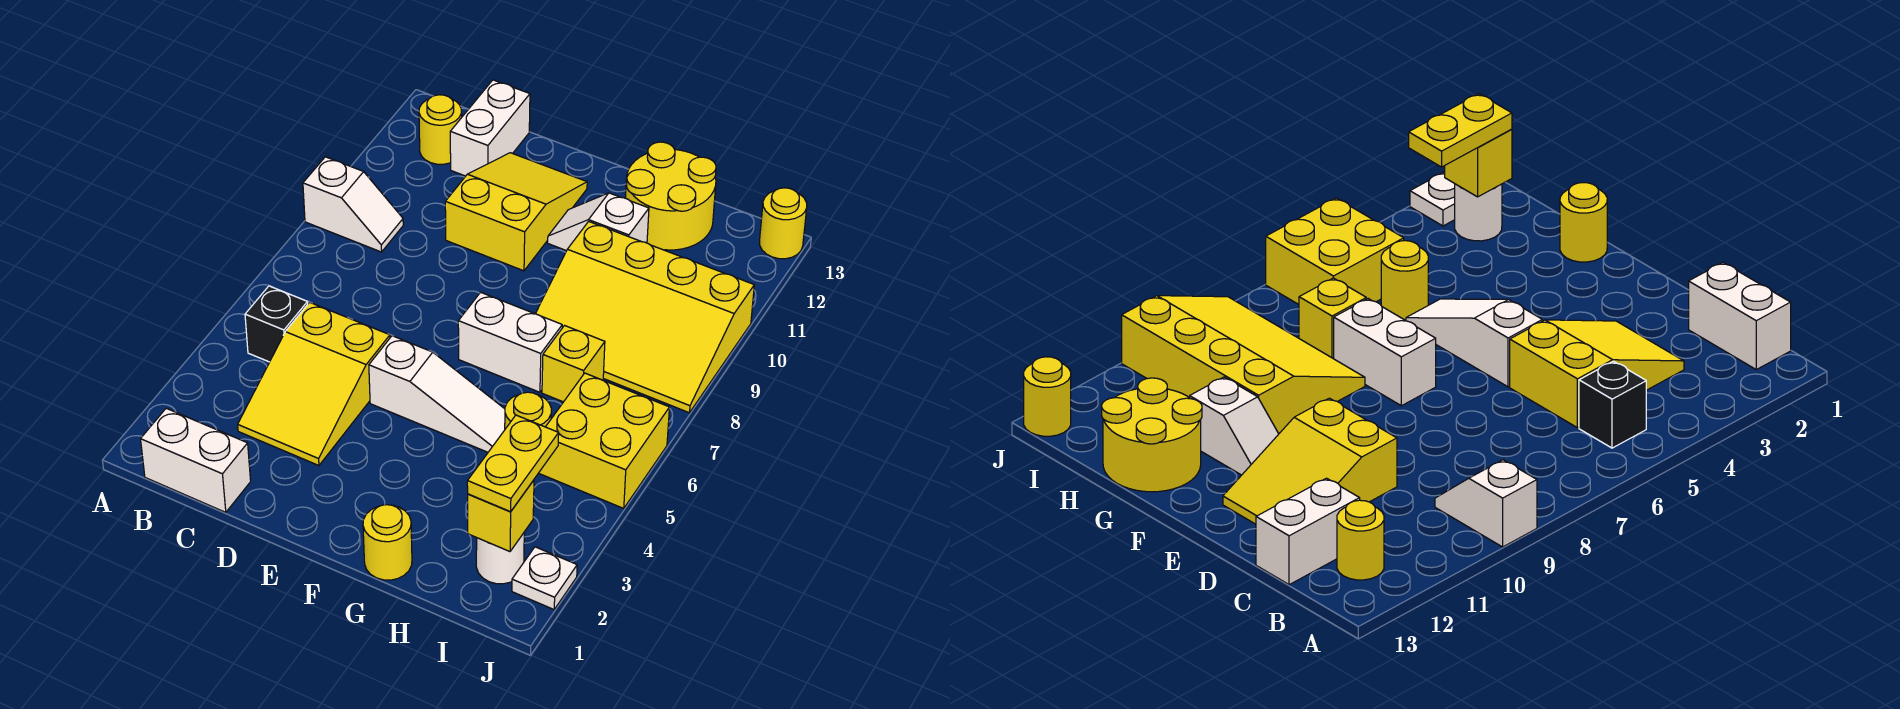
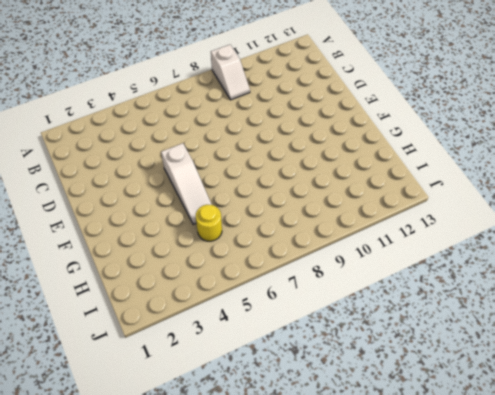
none -> white 1x2 brick [141,408,251,512]
none -> black 1x1 brick [245,286,308,362]
none -> yellow 1x1 round brick [419,95,462,164]

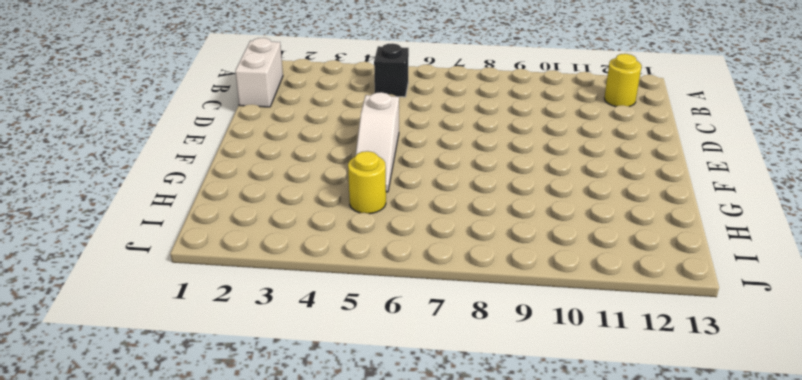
none -> white 1x2 slope [303,157,403,252]
none -> yellow 2x3 slope [238,302,390,466]
none -> white 1x2 brick [450,80,530,176]

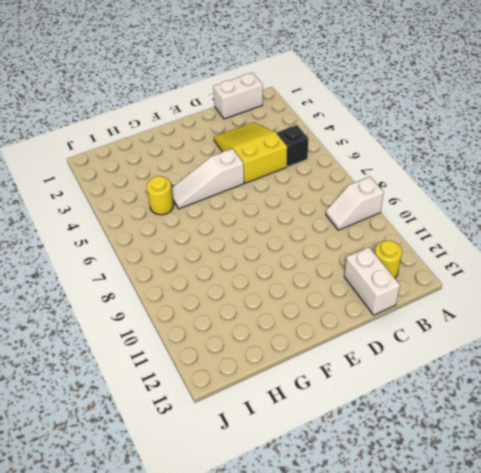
none -> yellow 2x3 slope [445,153,587,271]
none -> white 1x2 brick [458,292,562,392]
none -> white 1x2 slope [548,193,649,251]

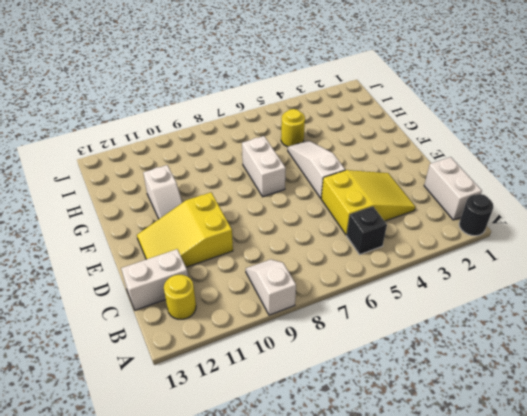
black 1x1 round brick [459,194,494,236] -> none
none -> yellow 1x1 round brick [363,505,412,580]
none -> yellow 3x4 slope [536,221,754,413]
none -> yellow 2x2 round brick [626,142,716,250]

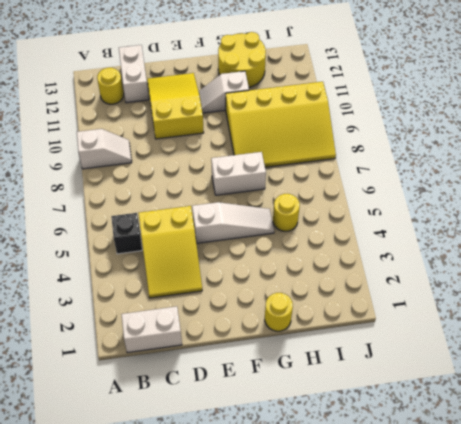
none -> yellow 1x1 brick [542,326,605,402]
none -> white 1x1 round brick [476,533,524,584]
none -> yellow 2x2 brick [539,373,669,508]

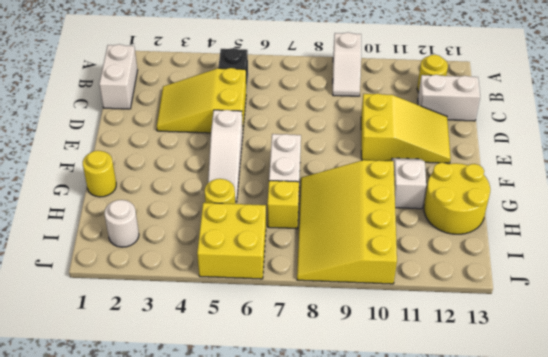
none -> white 1x1 plate [512,547,577,609]
none -> yellow 1x1 round brick [760,188,807,259]
none -> yellow 1x1 brick [468,480,534,552]

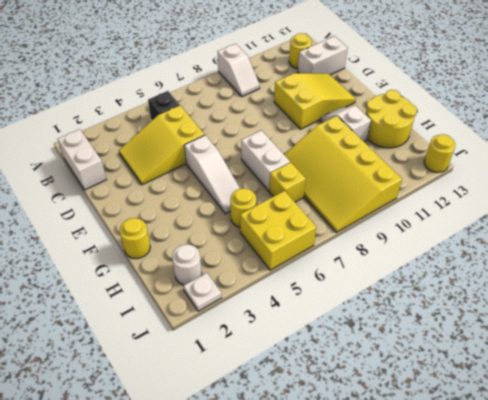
none -> yellow 1x1 brick [468,480,534,552]
none -> yellow 1x2 plate [467,415,559,512]

